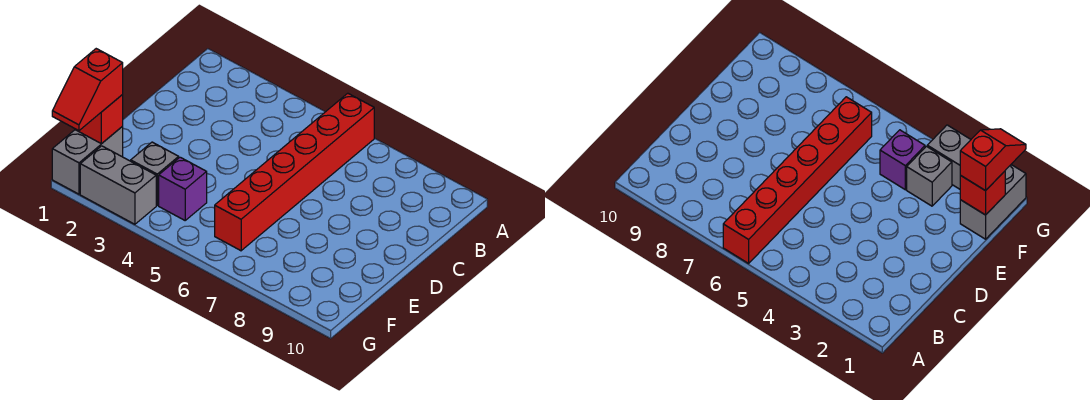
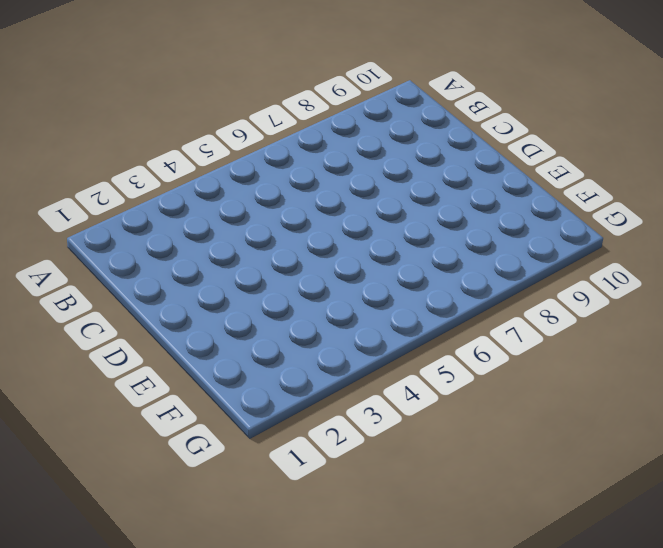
none -> red 1x6 brick [215,93,374,251]
none -> grey 1x2 brick [52,126,123,194]

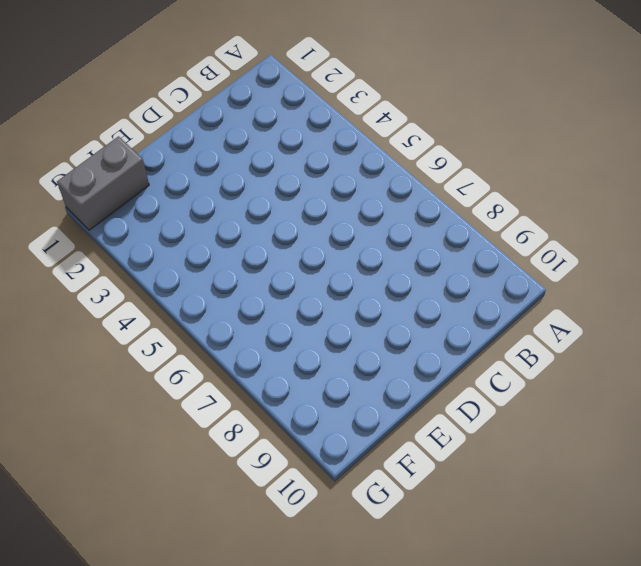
none -> red 1x6 brick [215,93,374,251]
none -> grey 1x1 brick [131,142,179,205]

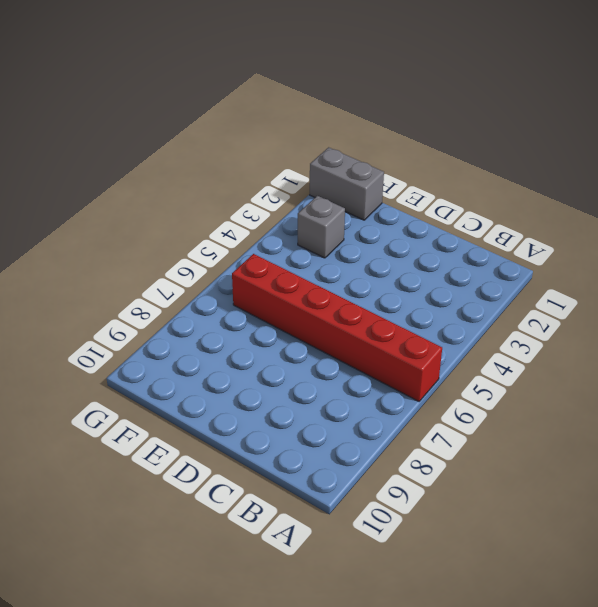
none -> purple 1x1 brick [159,157,207,220]
none -> grey 1x2 brick [80,146,156,224]

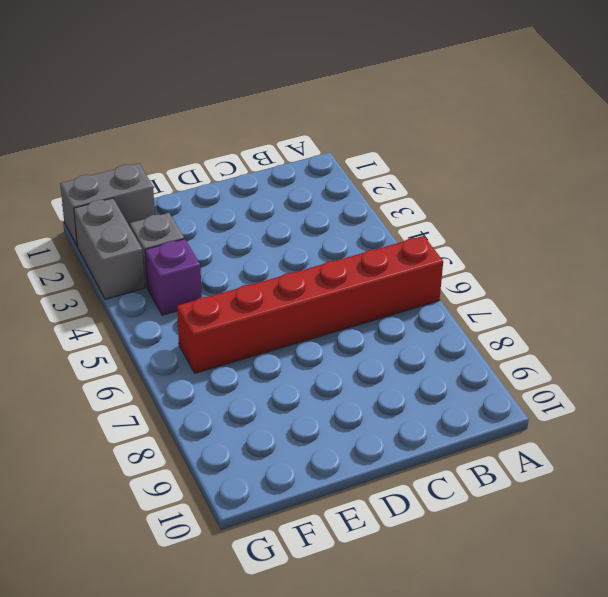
none -> red 1x1 brick [75,95,123,144]
none -> red 1x2 slope [52,49,123,131]

